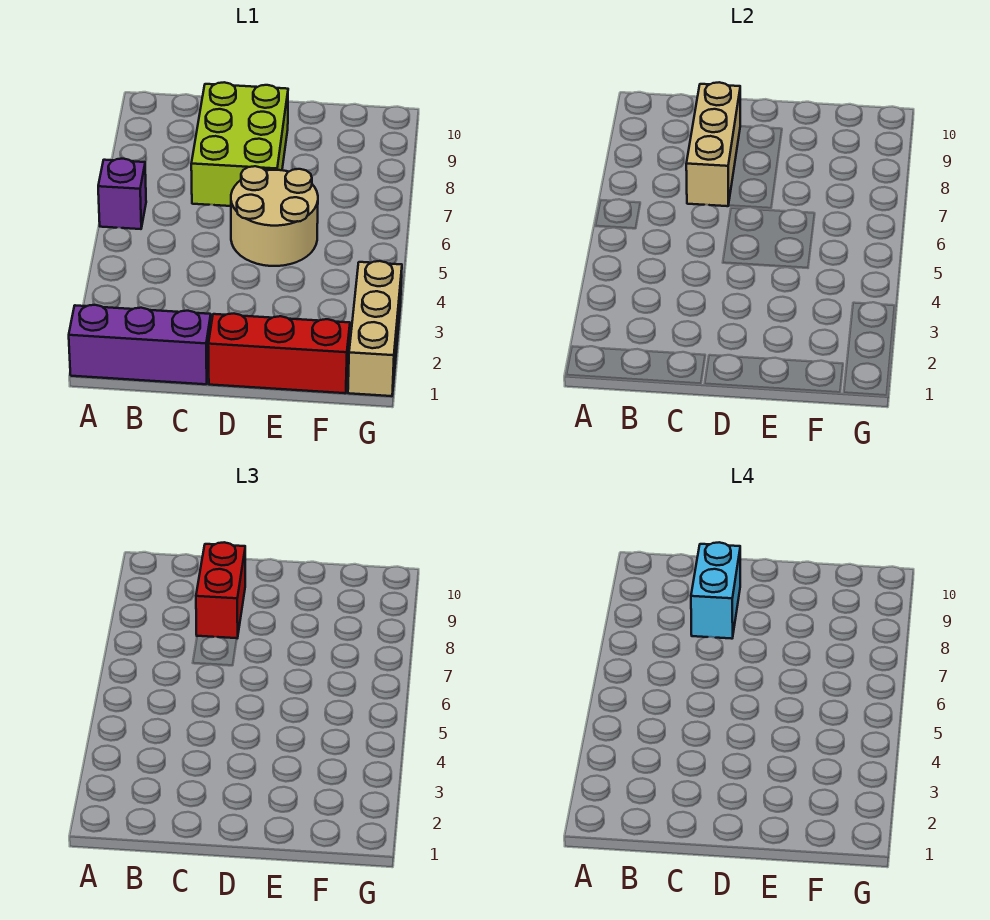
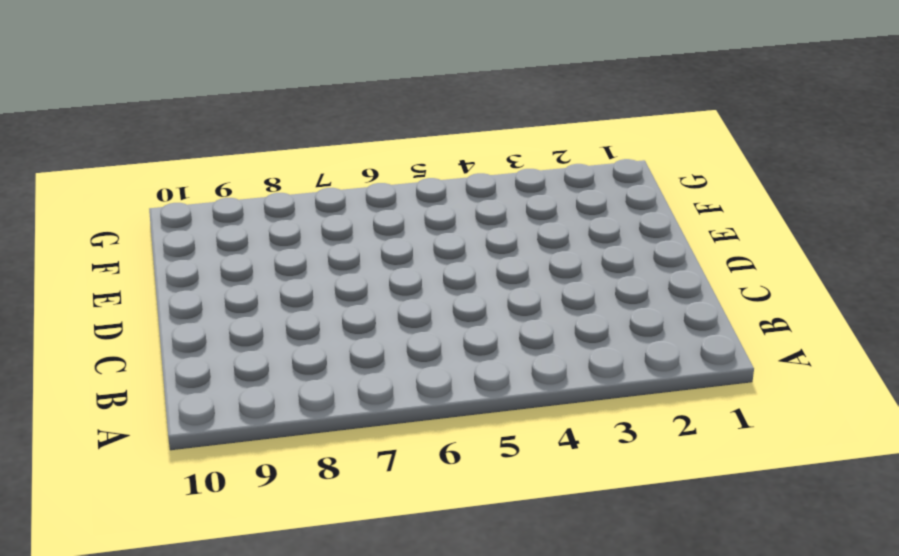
none -> purple 1x3 brick [69,305,211,384]
none -> purple 1x1 brick [98,159,146,229]

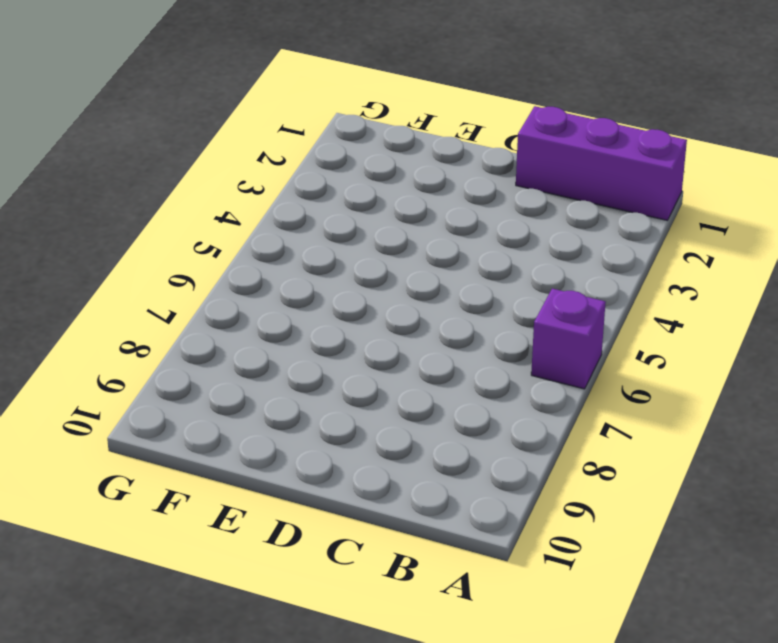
none -> lime 2x3 brick [191,82,288,206]
none -> red 1x3 brick [208,314,350,393]

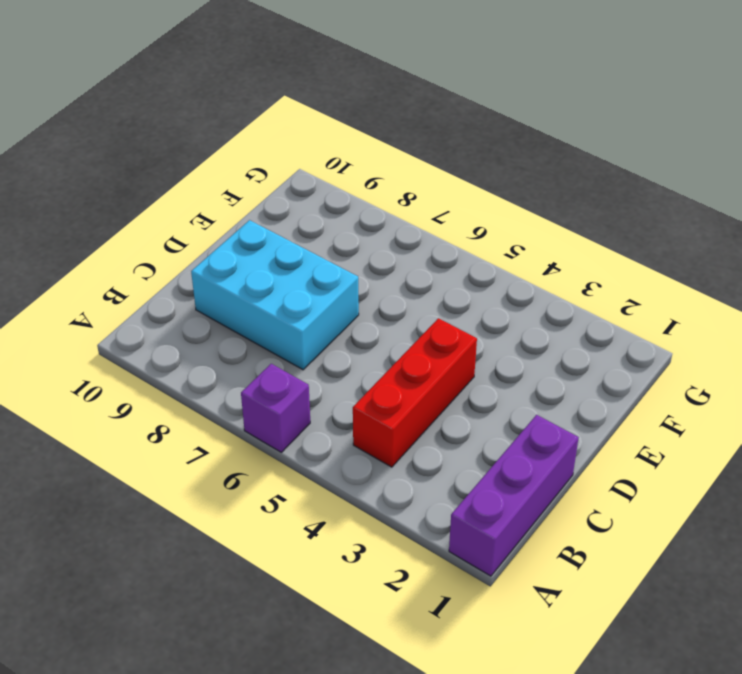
red 1x3 brick [353,318,477,467] -> red 1x3 brick moved to [208,314,350,393]
cyan 2x3 brick [191,220,359,370] -> lime 2x3 brick [191,82,288,206]
none -> tan 2x2 round brick [231,166,318,266]
none -> tan 1x3 brick [348,261,402,396]

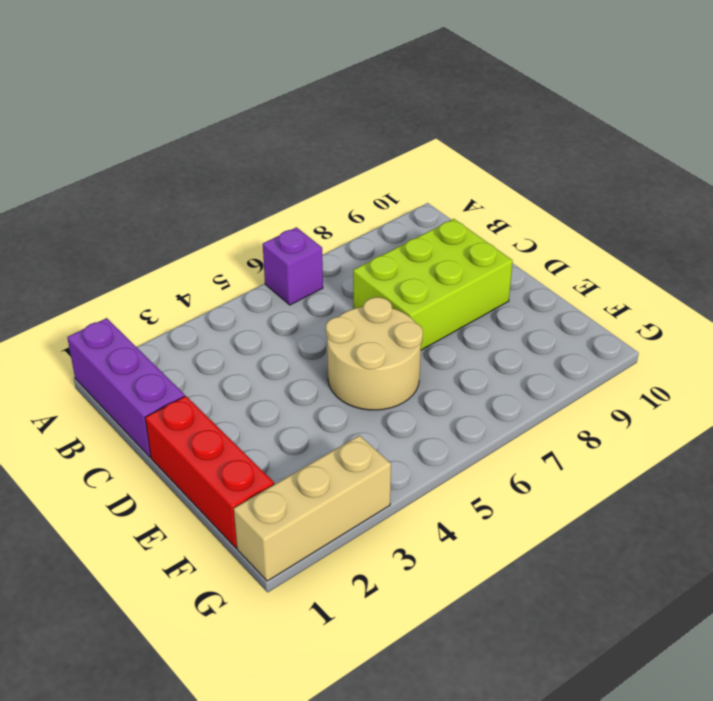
none -> tan 1x3 brick [686,82,740,206]
none -> red 1x2 brick [196,542,245,638]

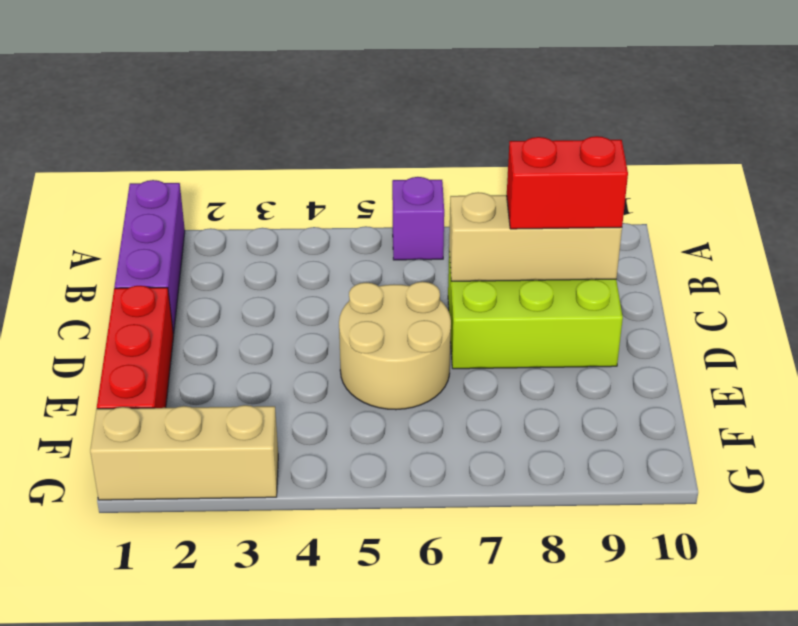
none -> cyan 1x2 brick [691,542,740,639]

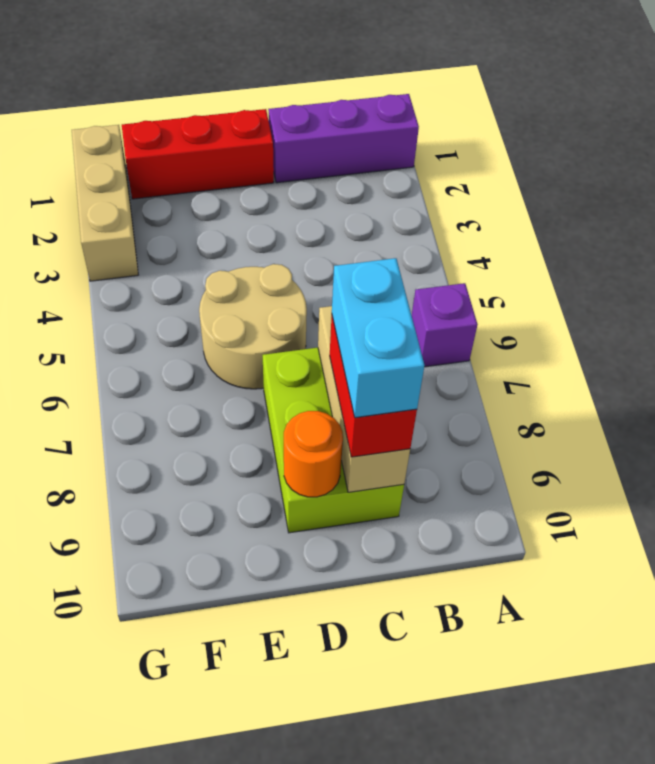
orange 1x1 round brick [284,411,343,497] -> none

